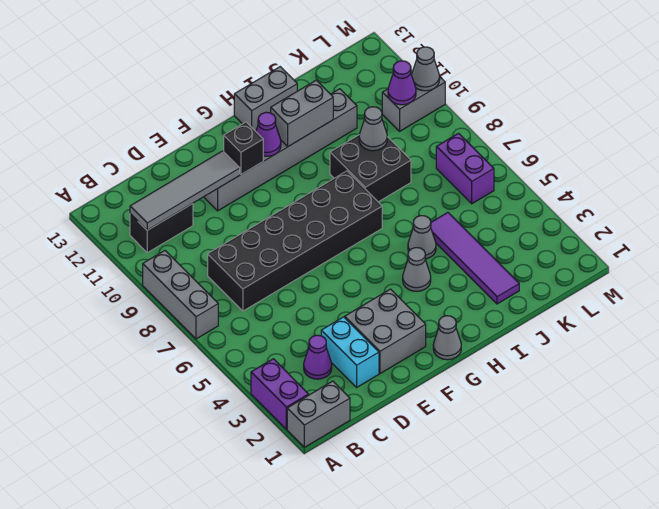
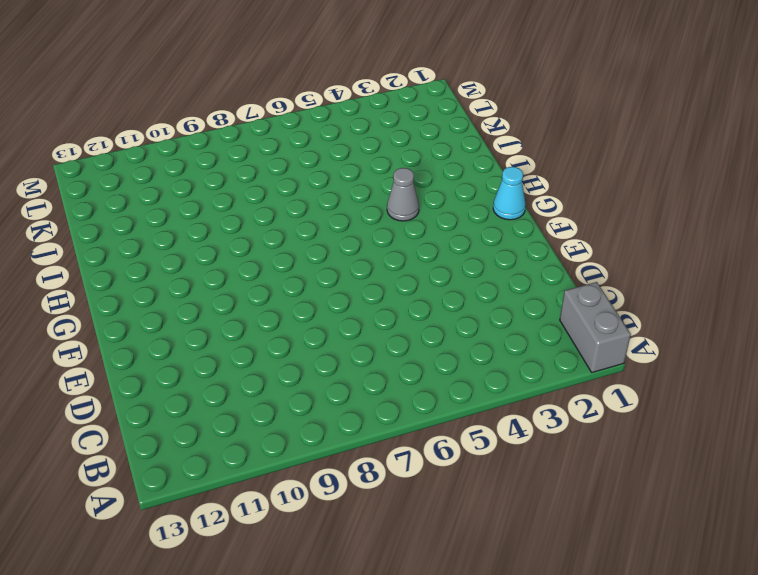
cyan 1x1 cone [493,167,526,220] -> grey 1x1 cone [433,316,461,360]
none -> purple 1x2 brick [251,359,309,429]
none -> grey 1x3 brick [143,251,218,339]
none -> black 1x2 brick [130,204,193,253]

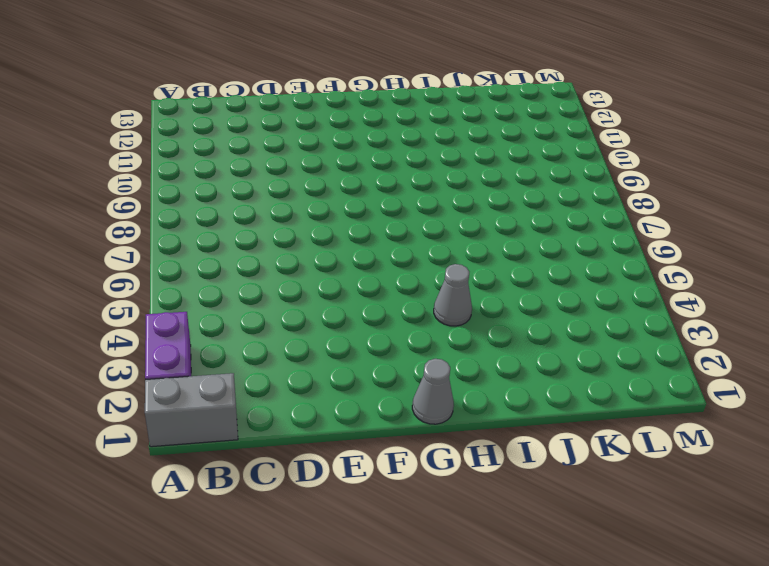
none -> grey 1x3 brick [143,251,218,339]
none -> black 1x2 brick [130,204,193,253]
none -> purple 1x1 cone [304,335,332,379]

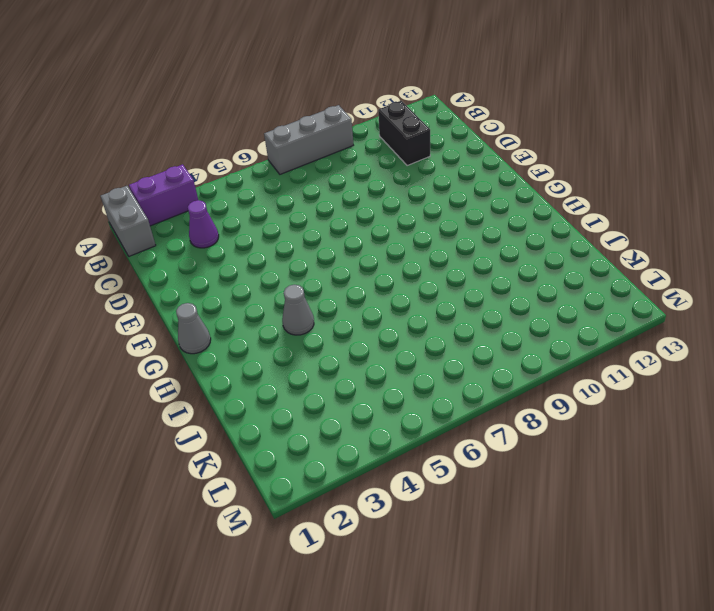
none -> black 2x6 brick [208,171,382,311]
none -> cyan 1x2 brick [321,317,379,387]
none -> grey 2x2 brick [345,289,426,374]

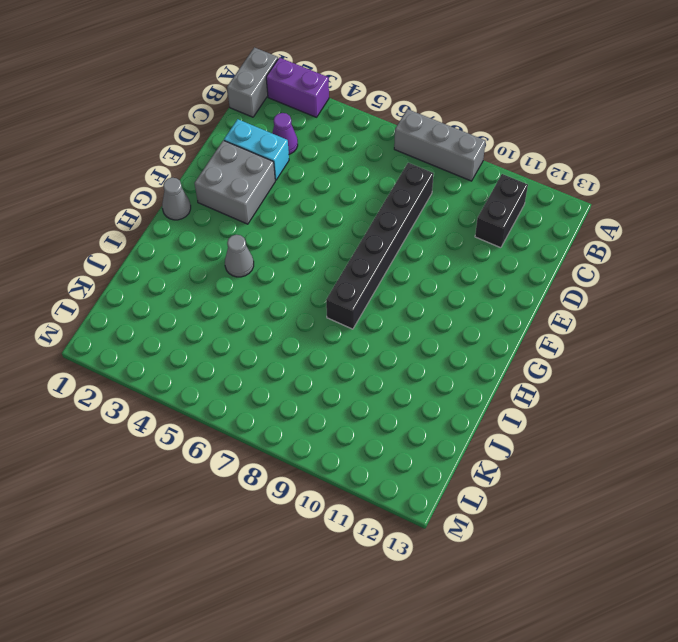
black 1x6 brick [326,163,434,329] -> black 2x6 brick [208,171,382,311]
none -> grey 1x6 brick [204,89,357,211]
none -> grey 1x2 brick [234,67,297,131]
none -> grey 1x1 cone [408,216,436,259]

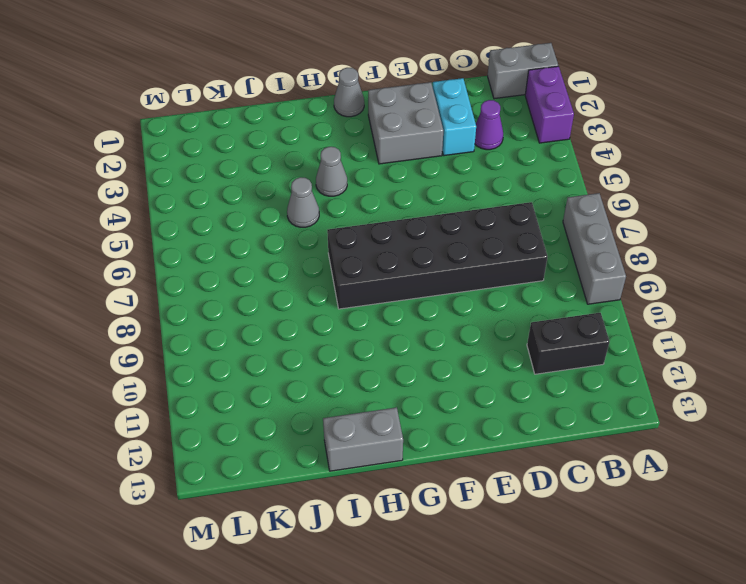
none -> grey 1x6 brick [204,89,357,211]
none -> black 2x2 brick [330,135,411,202]
none -> purple 1x4 tile [431,212,519,304]

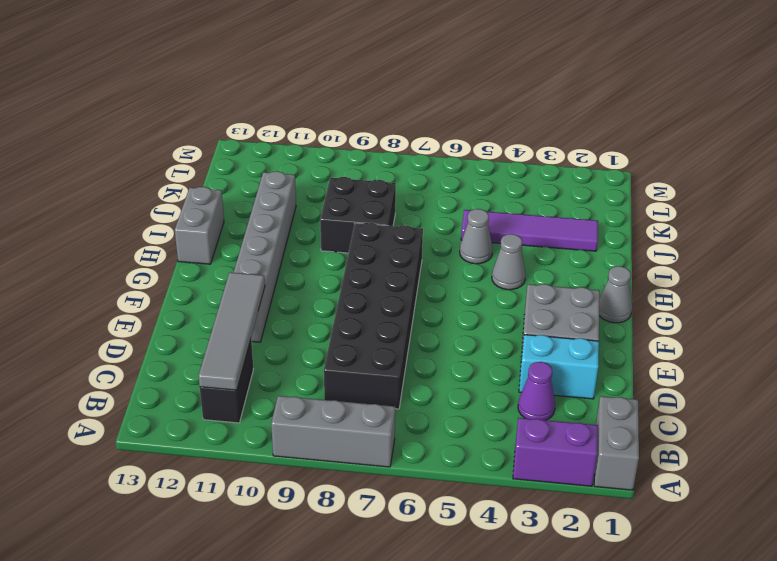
none -> purple 1x2 brick [436,133,494,204]
none -> grey 1x2 brick [382,77,445,131]
none -> black 1x1 brick [224,122,263,174]

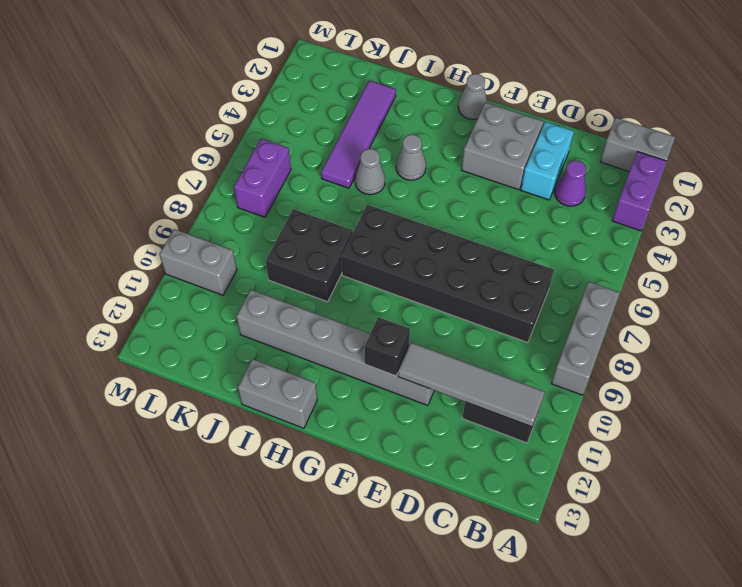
none -> purple 1x1 cone [256,112,281,156]
none -> grey 1x2 brick [271,80,333,146]
none -> grey 1x1 cone [359,107,387,151]

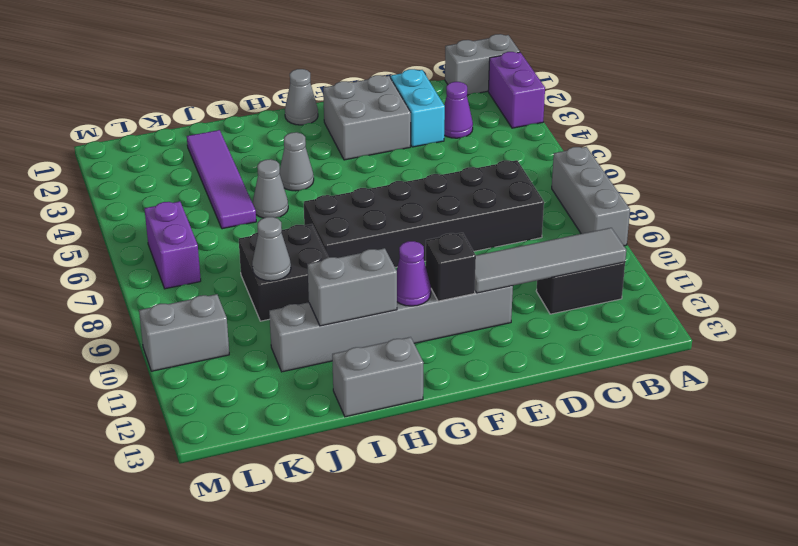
none -> purple 1x1 cone [388,61,416,105]
none -> grey 1x1 cone [412,47,440,91]

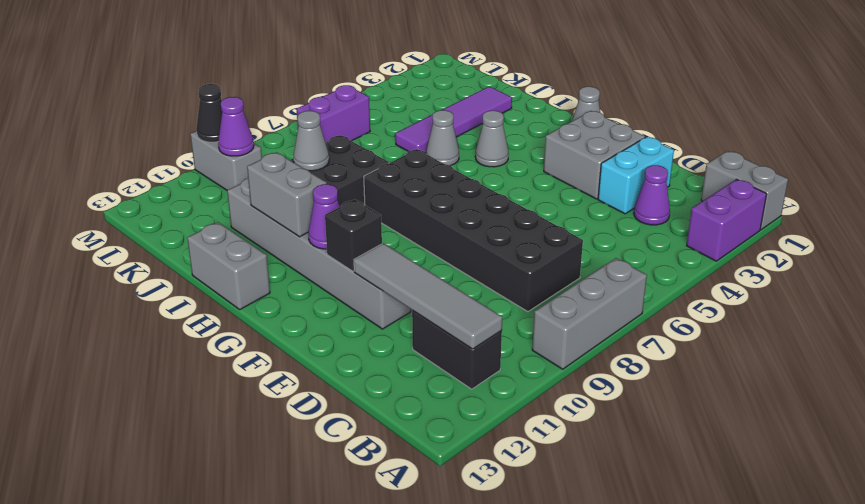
black 1x1 cone [196,84,222,142] -> grey 1x1 cone [412,47,440,91]

